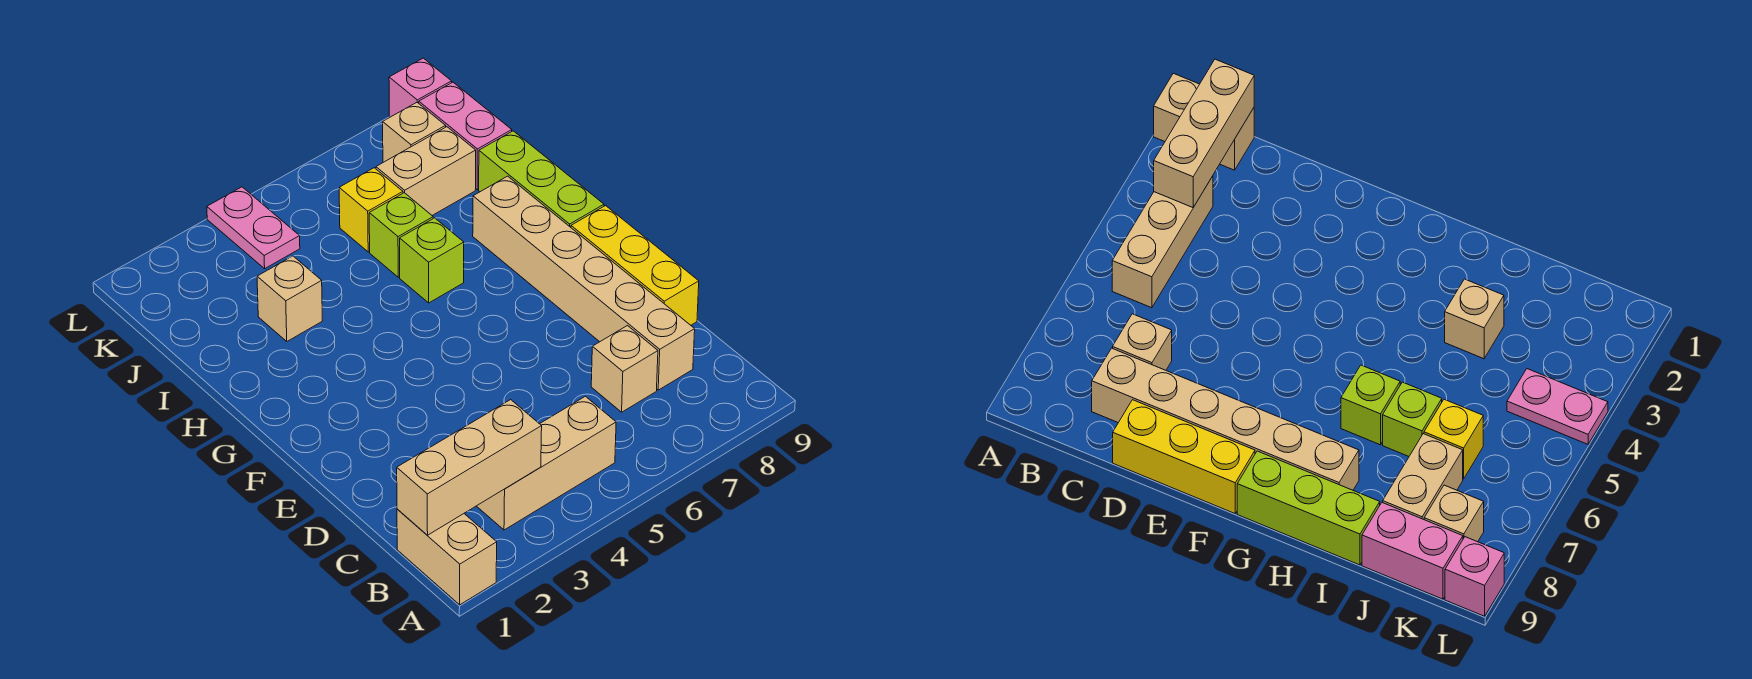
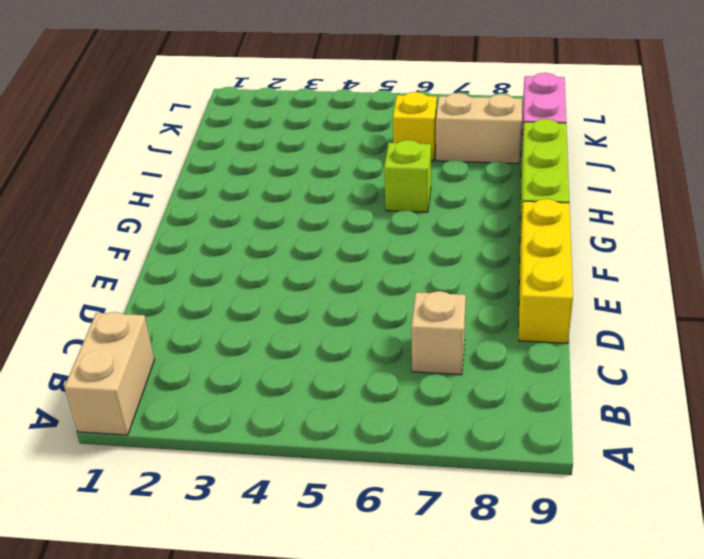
none -> tan 1x3 brick [477,396,616,530]
none -> tan 1x6 brick [473,176,695,390]
none -> tan 1x1 brick [257,256,322,341]

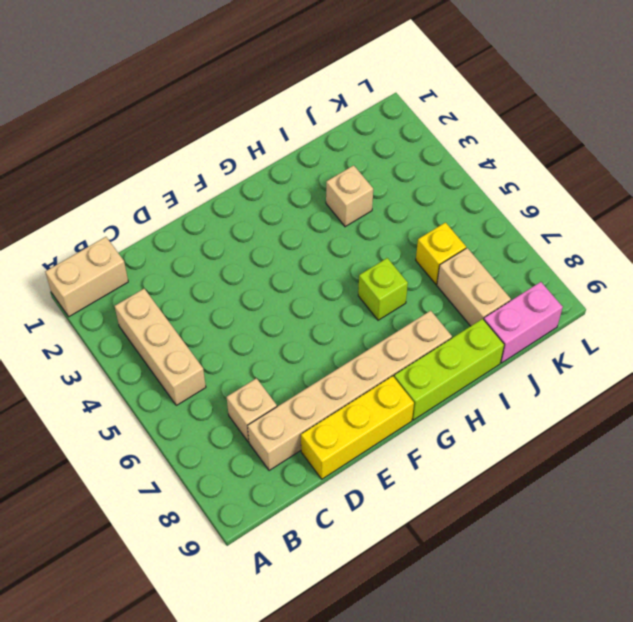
none -> lime 1x1 brick [369,193,433,277]
none -> pink 1x2 plate [207,187,300,269]
none -> tan 1x1 brick [383,103,446,162]

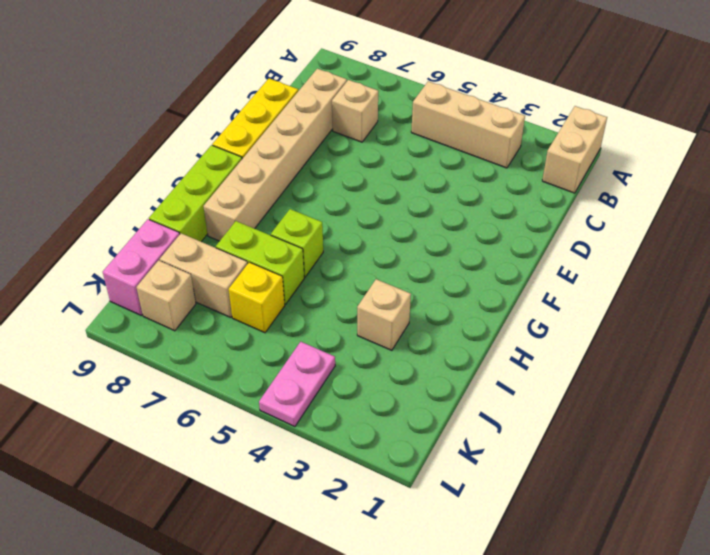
lime 1x2 brick [216,221,304,304] -> lime 1x1 brick [369,193,433,277]
none -> pink 1x1 brick [389,58,452,117]
none -> tan 1x3 brick [397,400,542,535]

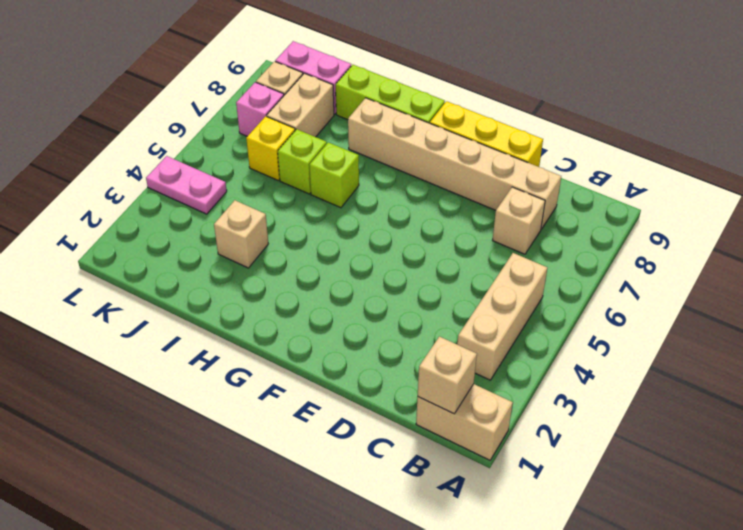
tan 1x1 brick [418,337,477,414] -> tan 1x3 brick [397,400,542,535]
pink 1x1 brick [236,82,284,136] -> pink 1x1 brick moved to [389,58,452,117]

